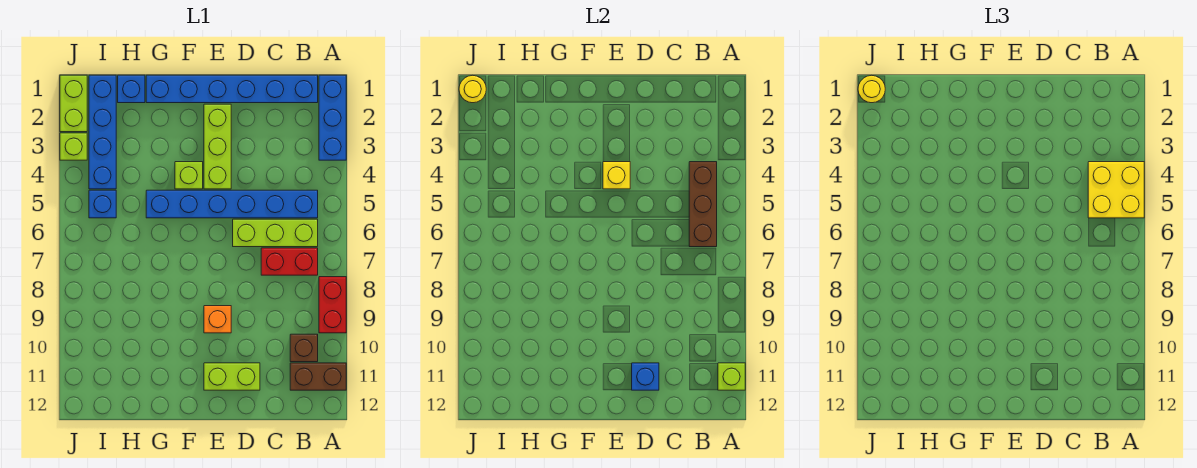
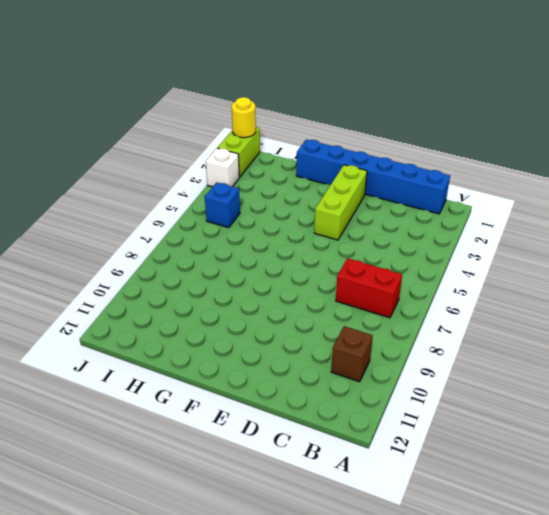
white 1x1 brick [206,148,239,187] -> lime 1x1 brick [60,133,87,160]
none -> blue 1x3 brick [319,75,346,160]
none -> red 1x2 brick [319,277,346,333]
none -> brown 1x2 brick [290,363,346,390]

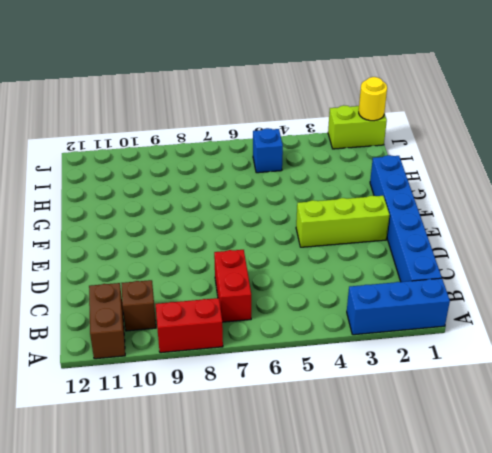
none -> blue 1x6 brick [146,190,318,218]
none -> lime 1x3 brick [233,219,318,247]
none -> lime 1x2 brick [204,363,260,390]

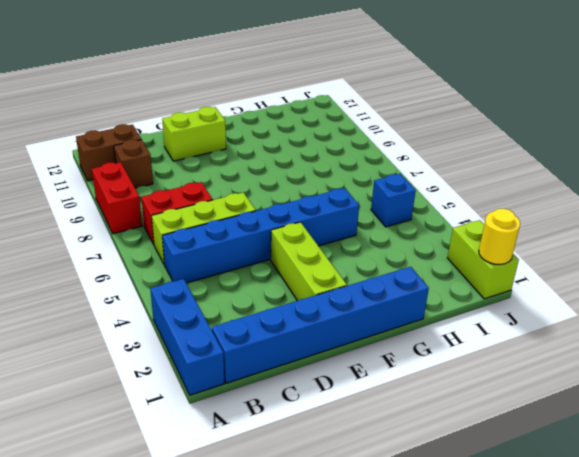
none -> orange 1x1 brick [204,306,231,333]
none -> lime 1x1 brick [175,162,203,189]
none -> blue 1x1 brick [118,75,145,103]

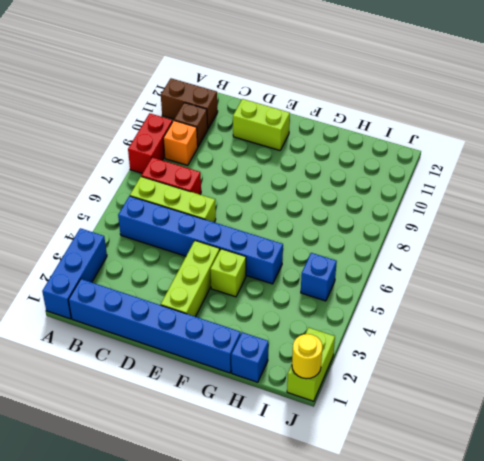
orange 1x1 brick [163,121,198,165] -> orange 1x1 brick moved to [204,306,231,333]
none -> blue 1x4 brick [89,75,116,189]
none -> lime 1x1 brick [60,133,87,160]
none -> lime 1x1 brick [718,363,745,390]

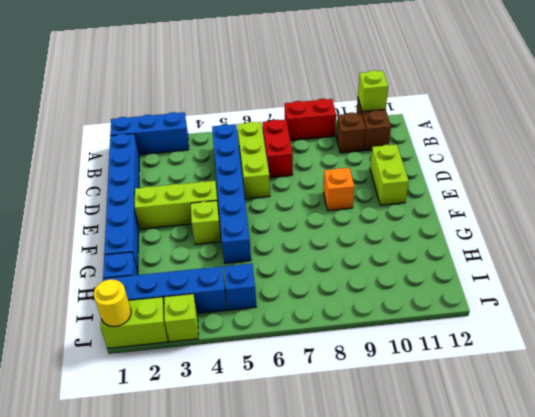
none -> brown 1x3 brick [689,162,717,247]
none -> blue 1x1 brick [632,363,659,390]
none -> yellow 1x1 brick [603,162,630,189]

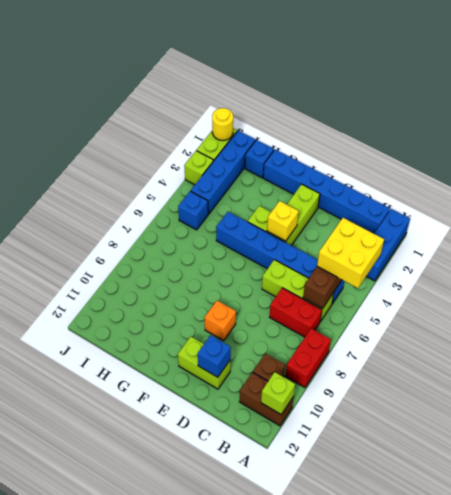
none -> yellow 1x1 round brick [858,75,885,103]

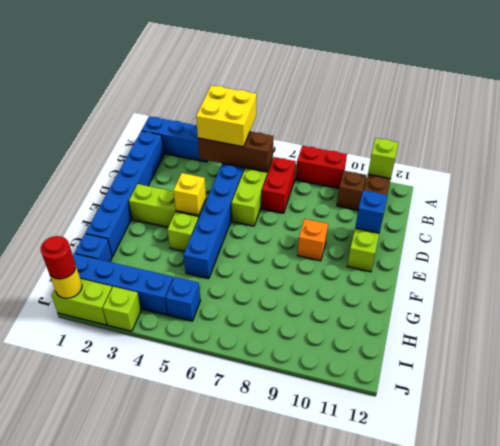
red 1x1 round brick [41,236,76,279] -> yellow 1x1 round brick [858,75,885,103]

